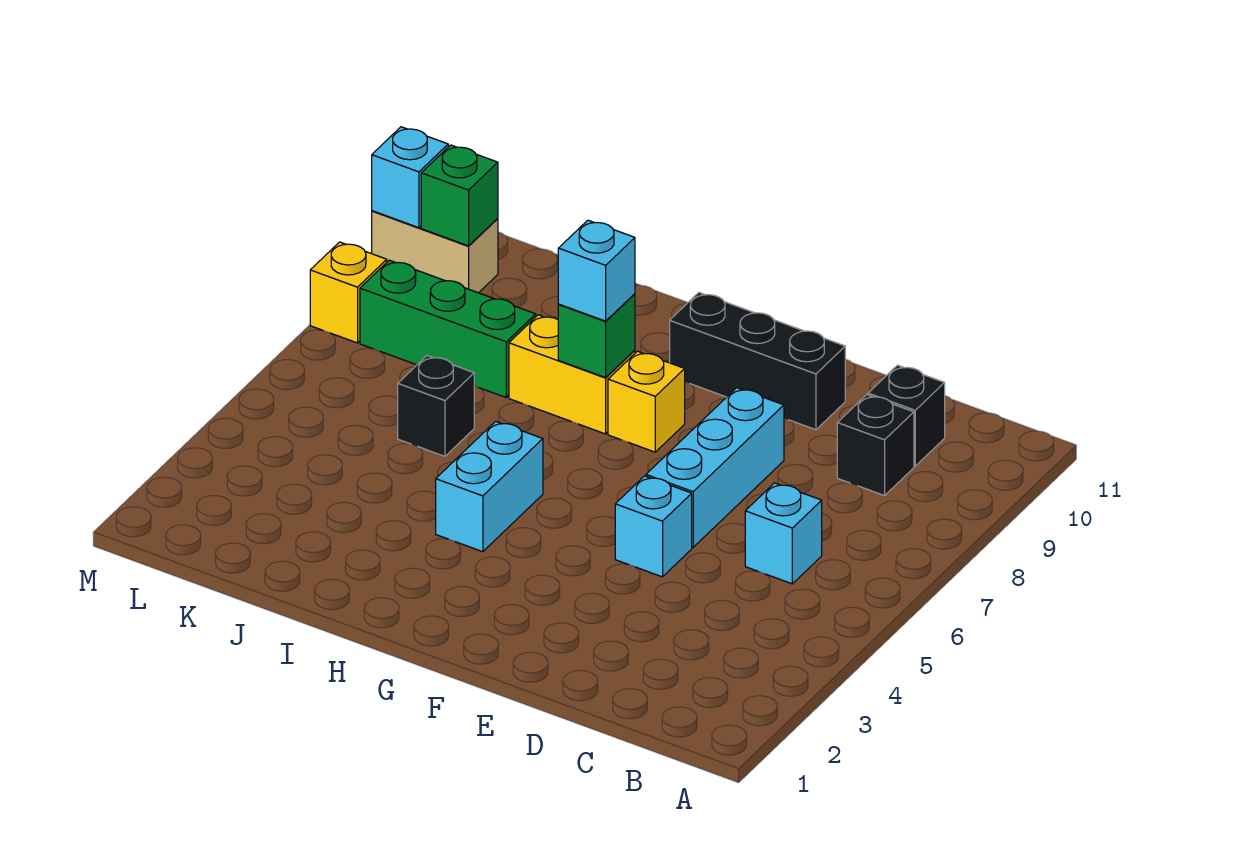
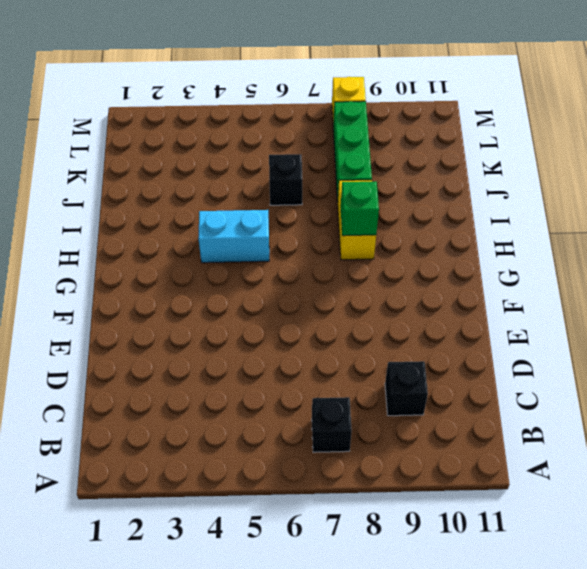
black 1x1 brick [312,397,352,452] -> black 1x1 brick moved to [868,365,945,466]
none -> cyan 1x1 brick [745,483,822,584]
none -> cyan 1x1 brick [615,476,692,577]
none -> cyan 1x3 brick [646,388,784,547]

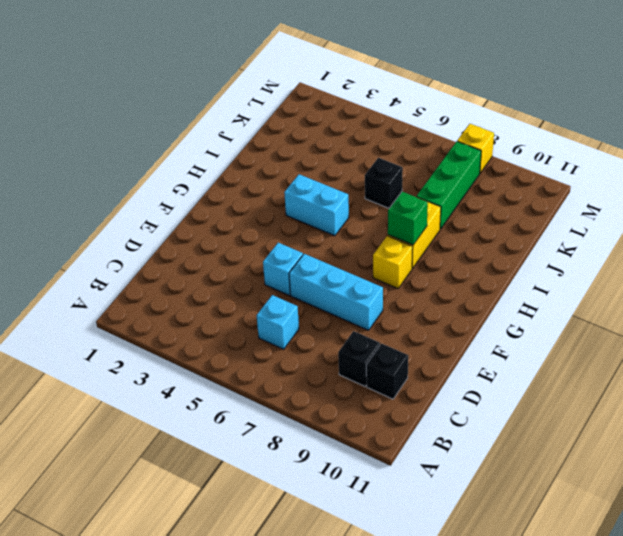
none -> black 1x3 brick [670,293,845,430]
none -> tan 1x2 brick [372,211,498,293]
none -> green 1x1 brick [421,145,498,246]

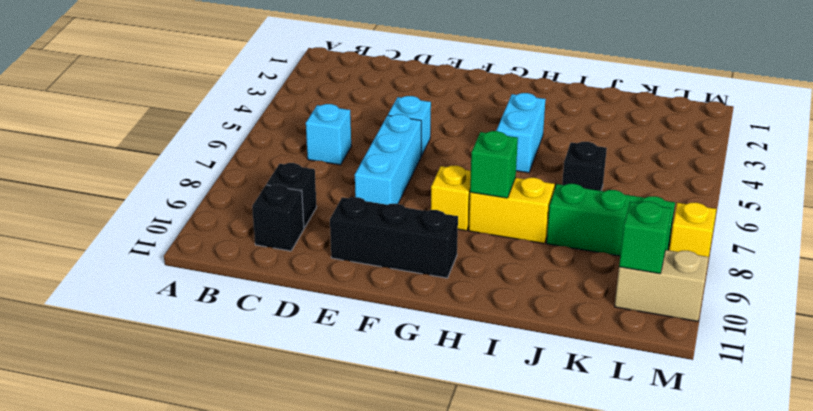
none -> cyan 1x1 brick [372,127,448,228]
none -> cyan 1x1 brick [558,220,635,321]

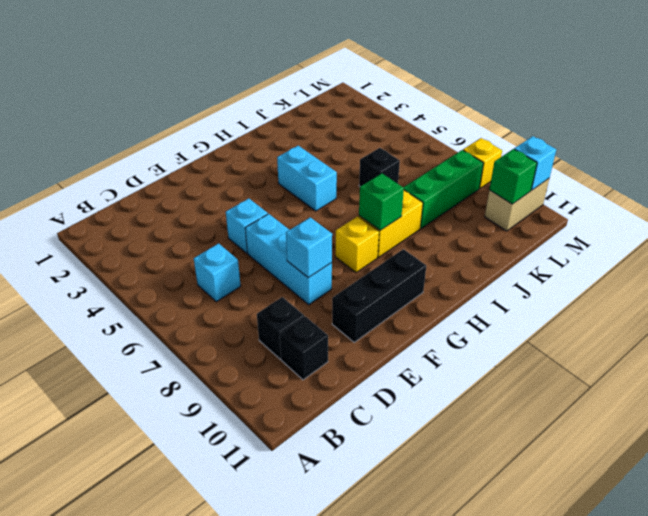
cyan 1x1 brick [286,217,332,278] -> cyan 1x1 brick moved to [558,220,635,321]

